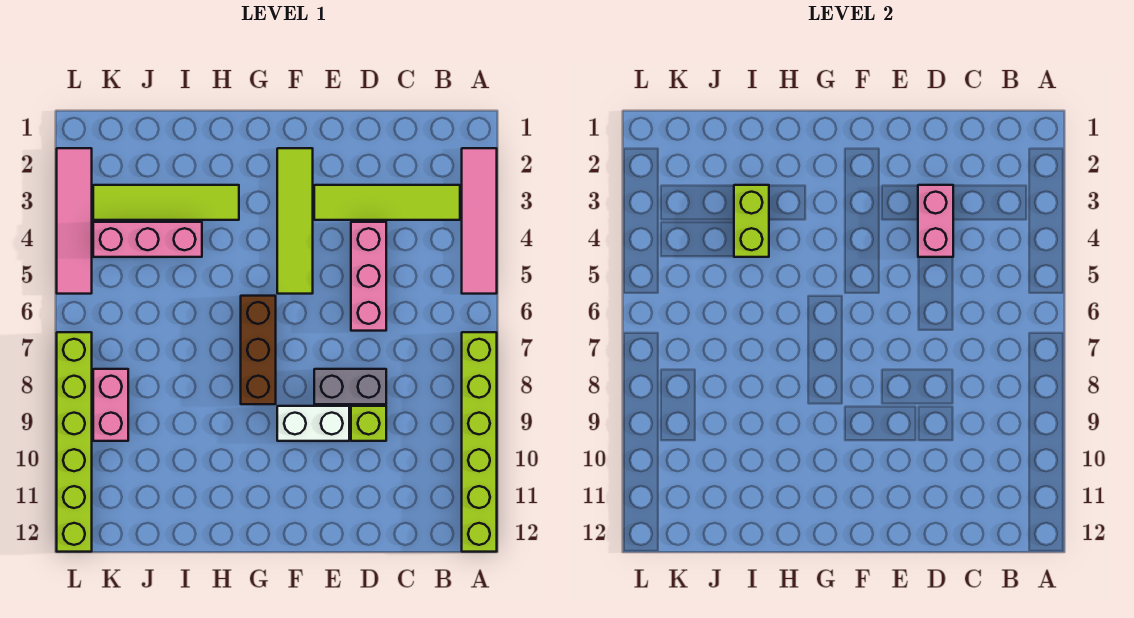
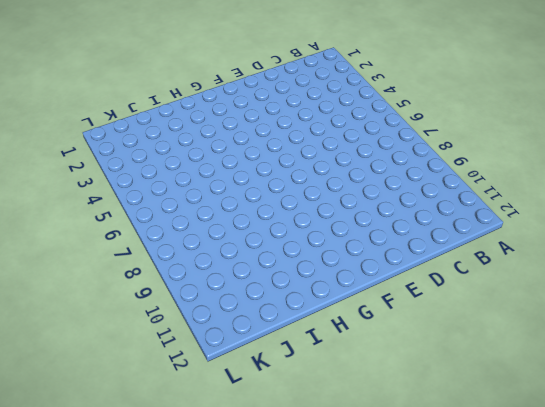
none -> pink 1x4 tile [462,148,497,294]
none -> lime 1x6 brick [462,332,497,552]
none -> lime 1x4 tile [314,185,460,220]

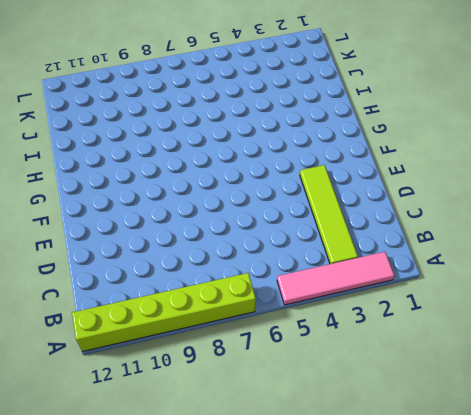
none -> pink 1x3 brick [351,222,386,331]
none -> grey 1x2 brick [314,369,386,404]
none -> lime 1x1 brick [351,406,386,441]

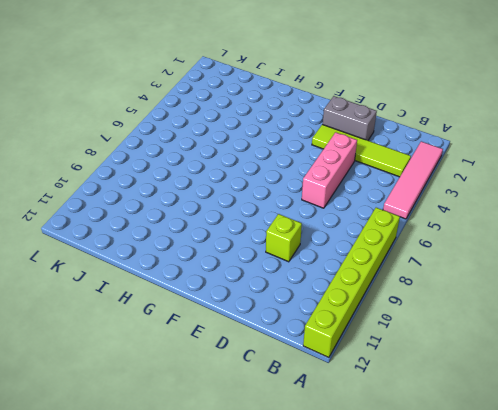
grey 1x2 brick [323,96,377,140] -> grey 1x2 brick moved to [314,369,386,404]
none -> white 1x2 brick [277,406,349,441]
none -> lime 1x4 tile [277,148,313,294]
none -> brown 1x3 brick [241,296,276,404]

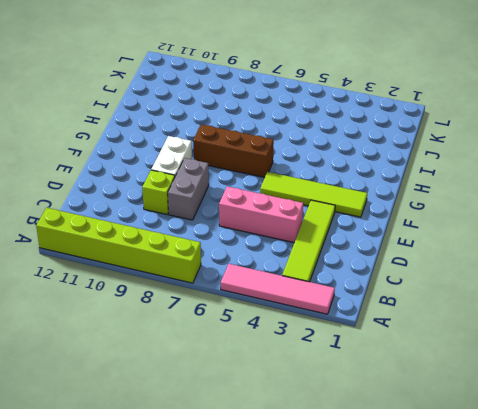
none -> lime 1x4 tile [93,185,239,220]
none -> pink 1x3 brick [93,222,202,257]
none -> pink 1x2 brick [93,369,128,441]

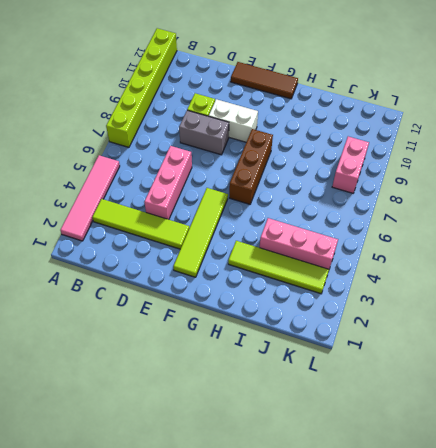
brown 1x3 tile [231,62,298,99] -> none
none -> pink 1x4 tile [57,148,92,294]
none -> lime 1x6 brick [57,332,92,552]
none -> pink 1x2 brick [918,185,953,257]

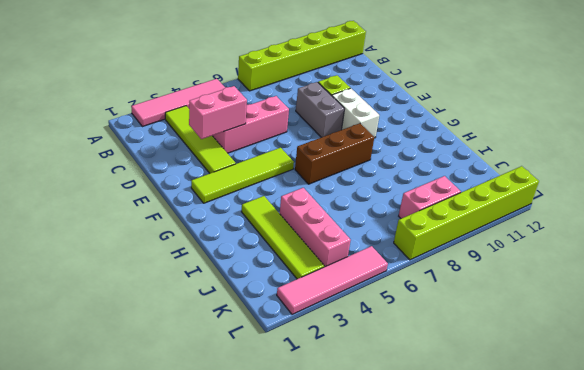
none -> lime 1x2 brick [734,185,769,257]

